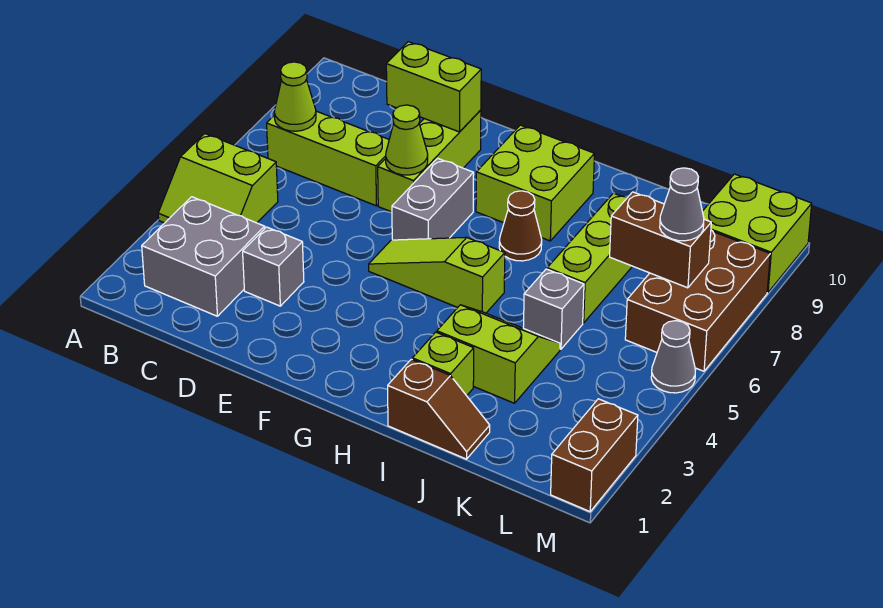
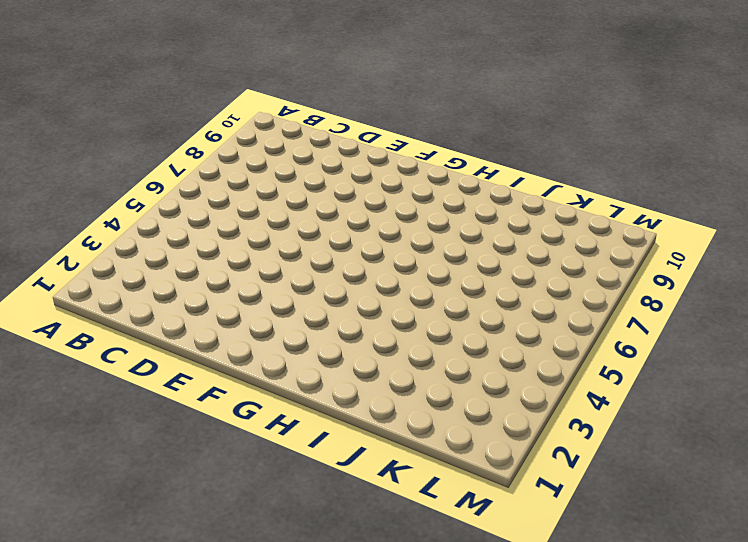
none -> lime 2x2 slope [158,134,278,223]
none -> grey 2x2 brick [142,197,265,316]
none -> lime 1x3 brick [267,111,389,206]

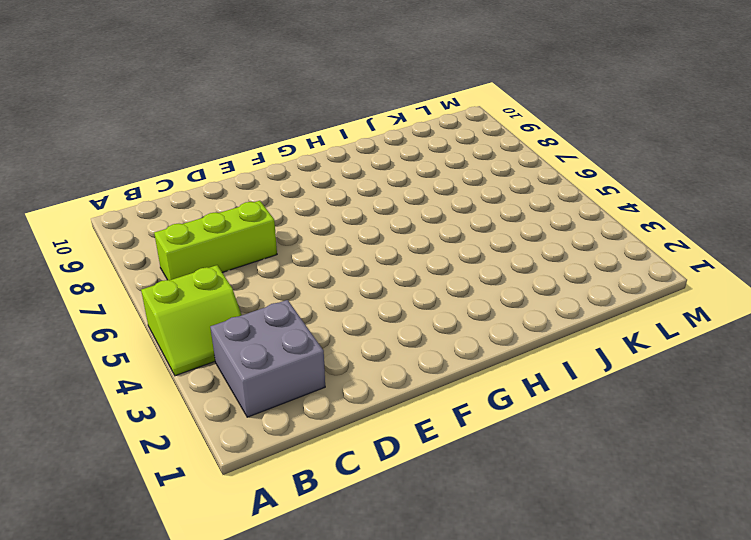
none -> grey 1x1 brick [243,227,304,306]
none -> lime 1x3 brick [378,110,481,212]
none -> lime 1x3 slope [369,237,505,313]

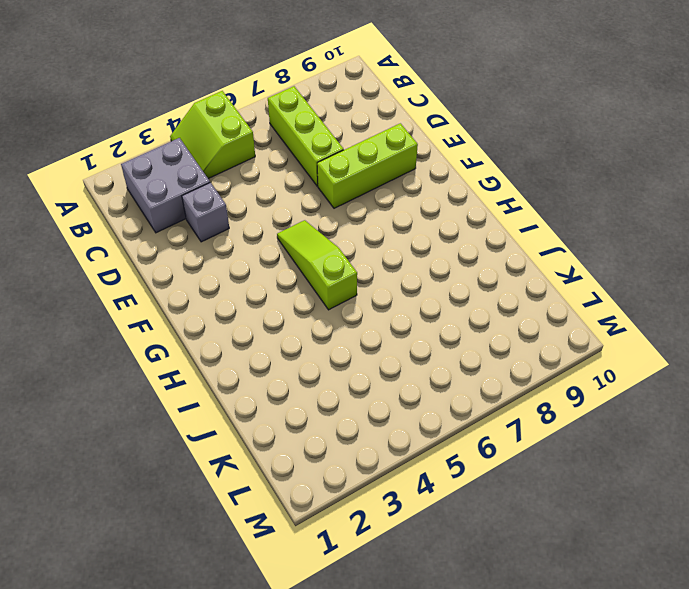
none -> grey 1x2 brick [392,158,474,240]
none -> lime 2x2 brick [476,125,594,241]
none -> brown 1x1 cone [499,191,542,261]

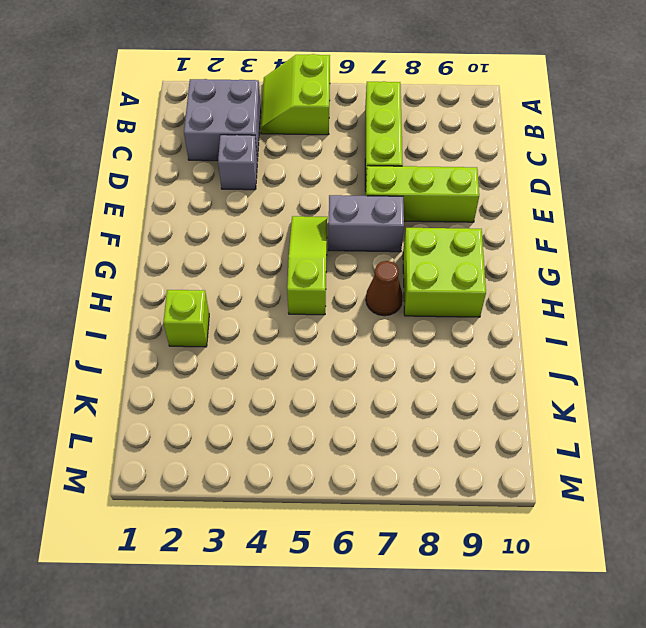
none -> brown 1x2 slope [388,359,490,459]
none -> lime 2x2 slope [437,305,560,403]
none -> grey 1x1 brick [523,269,584,349]

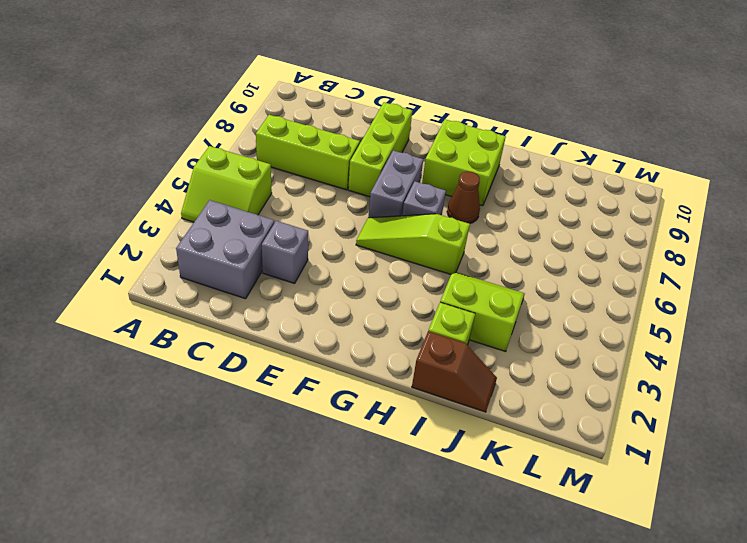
grey 1x1 brick [402,182,446,216] -> grey 1x1 brick moved to [523,269,584,349]
none -> lime 1x3 brick [547,193,632,323]
none -> brown 2x3 brick [625,230,770,371]
none -> lime 2x2 brick [702,174,812,292]

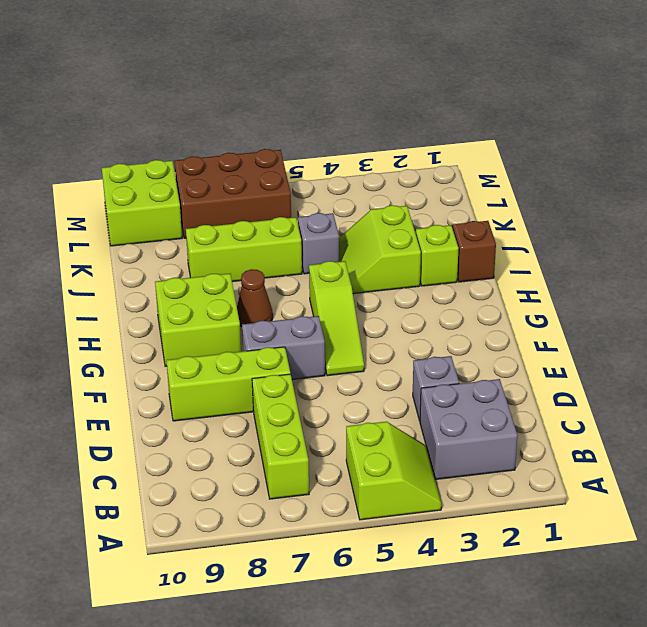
none -> brown 1x2 brick [551,399,638,511]
none -> grey 1x1 cone [651,321,695,393]
none -> lime 1x1 cone [274,62,316,131]

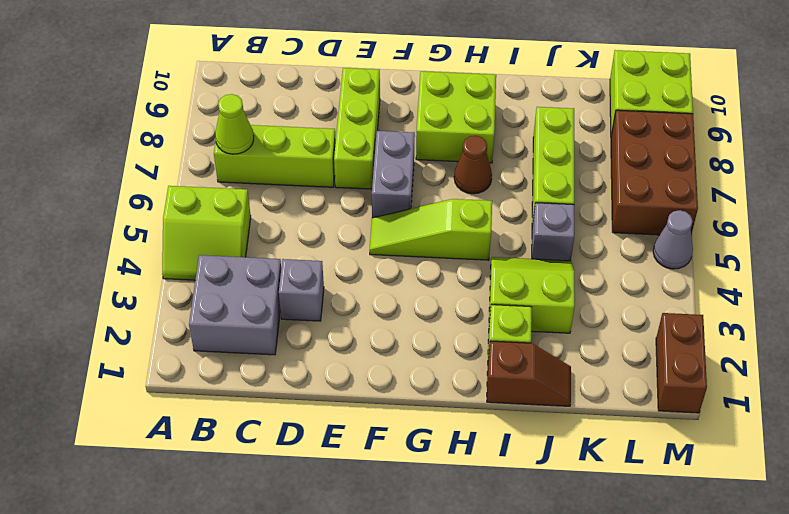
none -> lime 1x2 brick [386,42,481,132]
none -> lime 1x1 cone [386,105,428,175]
none -> brown 1x2 brick [610,192,711,288]

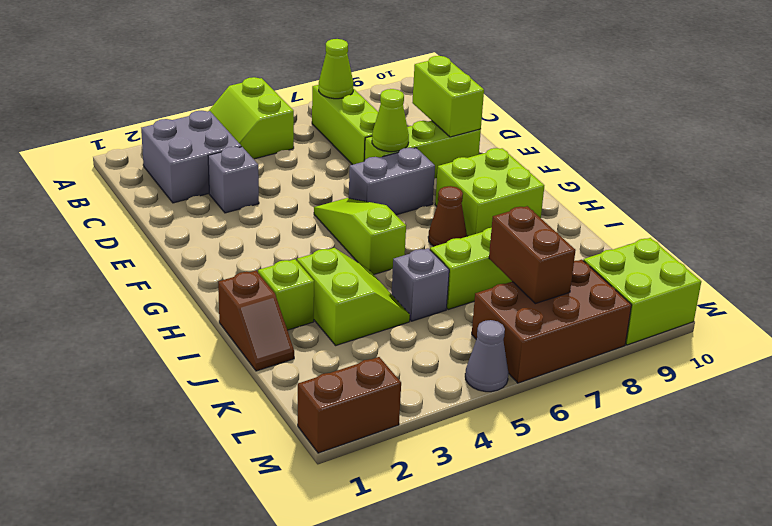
none -> grey 1x1 cone [660,168,704,241]

